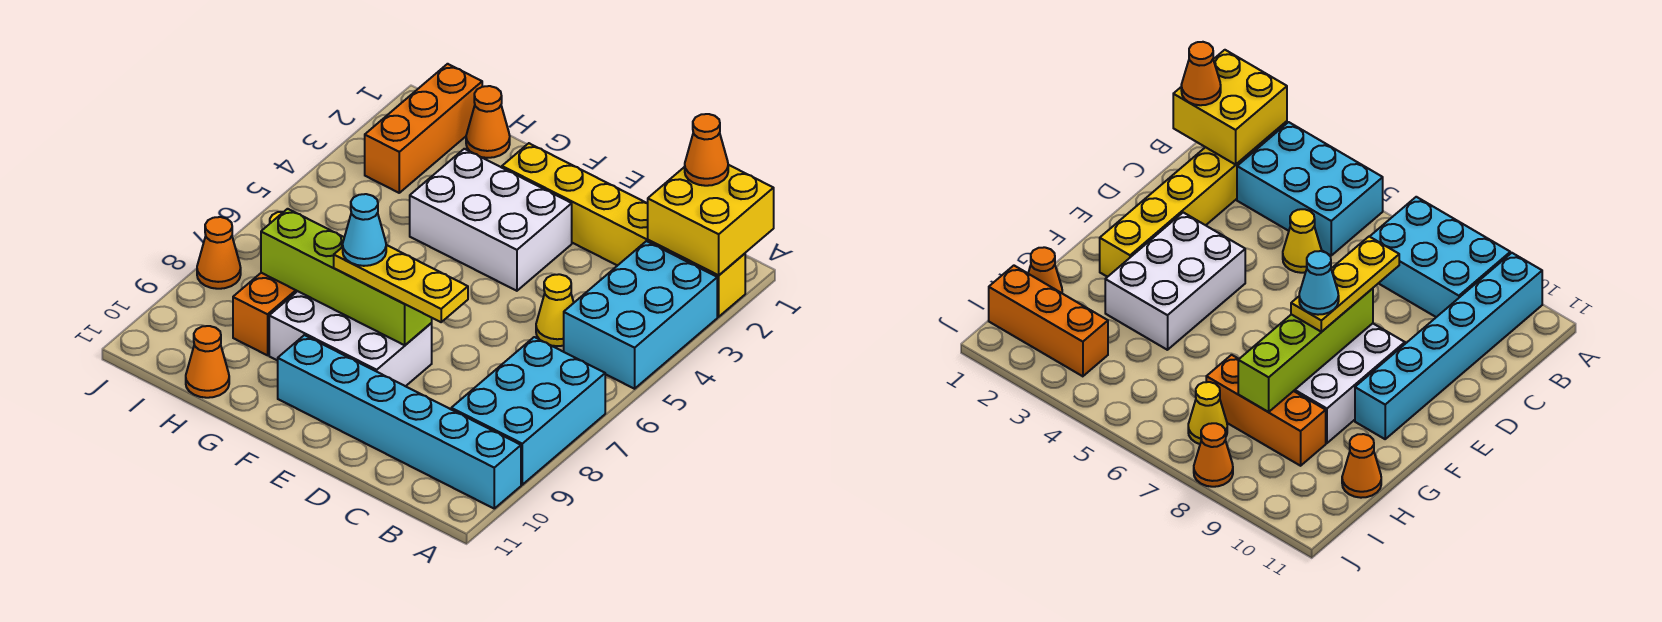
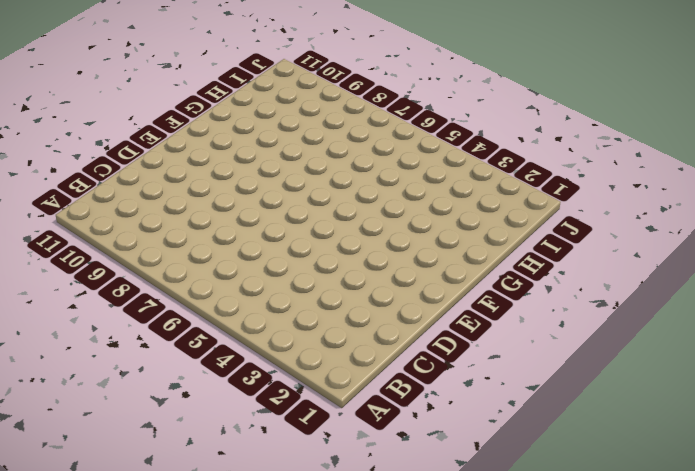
none -> yellow 1x6 brick [502,143,745,317]
none -> cyan 2x3 brick [564,241,717,389]
none -> cyan 2x3 brick [451,337,605,485]

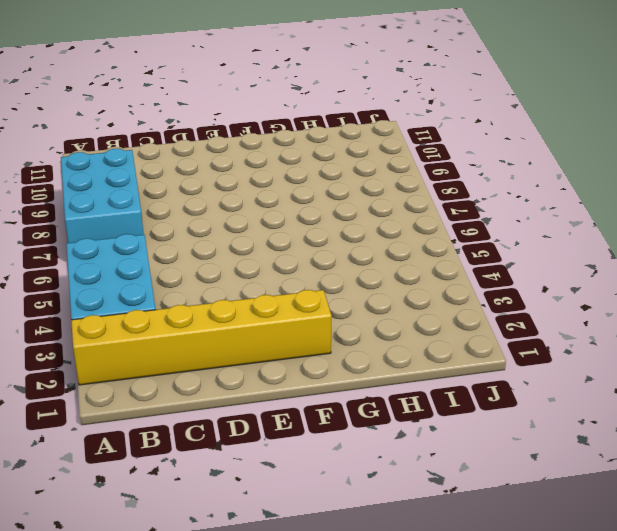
none -> cyan 1x6 brick [278,335,521,508]
none -> yellow 1x1 cone [536,274,574,346]
none -> white 2x3 brick [410,149,572,291]

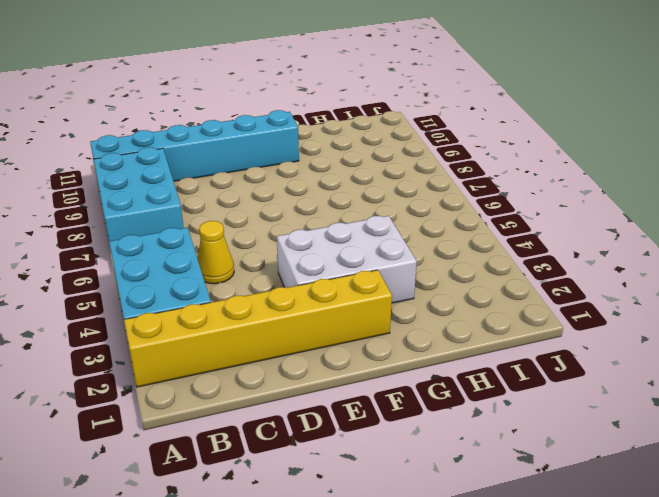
none -> white 2x3 brick [269,291,432,386]
none -> orange 1x1 cone [466,86,510,158]
none -> orange 1x3 brick [233,273,297,355]

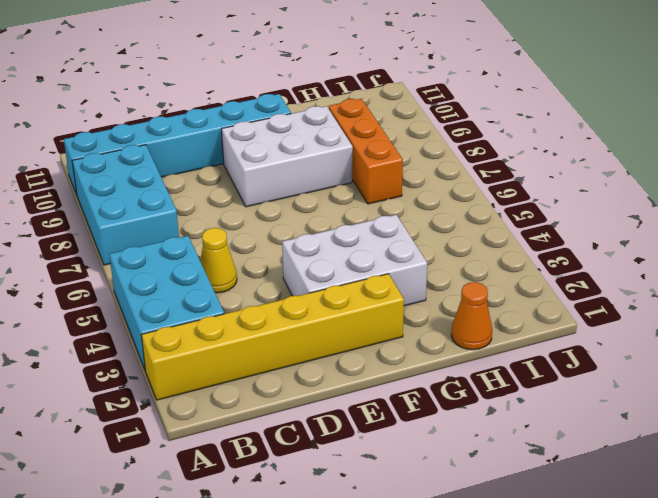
none -> orange 1x1 cone [186,326,229,398]
none -> orange 1x3 brick [365,64,482,193]
none -> yellow 1x1 cone [1188,382,1227,444]

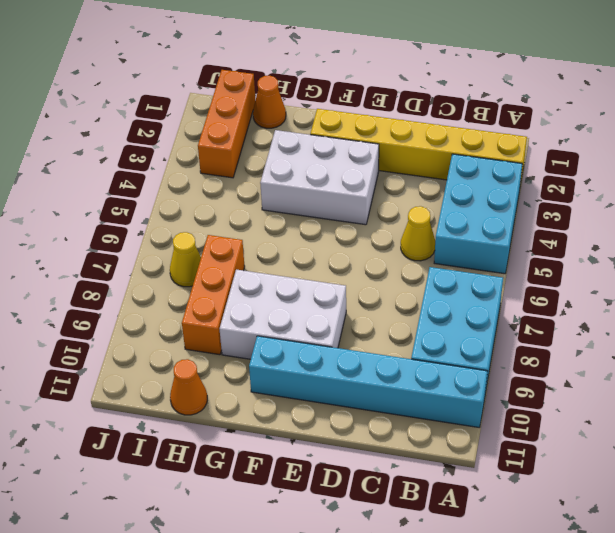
none -> orange 1x1 cone [197,217,241,289]
none -> yellow 2x2 brick [648,165,774,275]
none -> lime 1x4 brick [261,209,432,345]

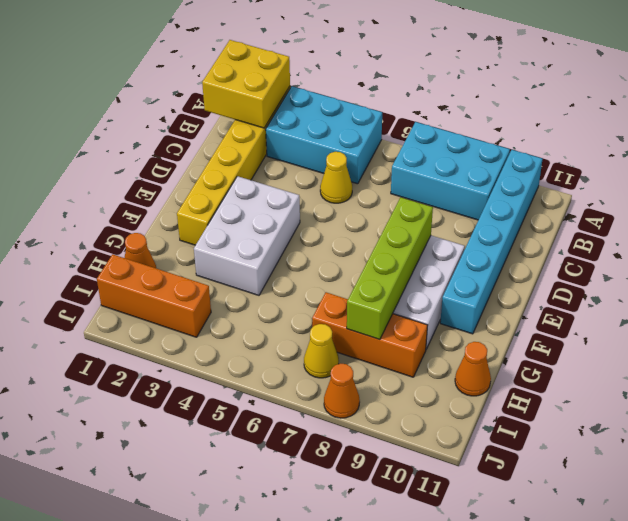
none -> orange 1x1 cone [685,114,728,186]
none -> yellow 1x3 plate [334,245,468,322]
none -> cyan 1x1 cone [343,194,386,266]

